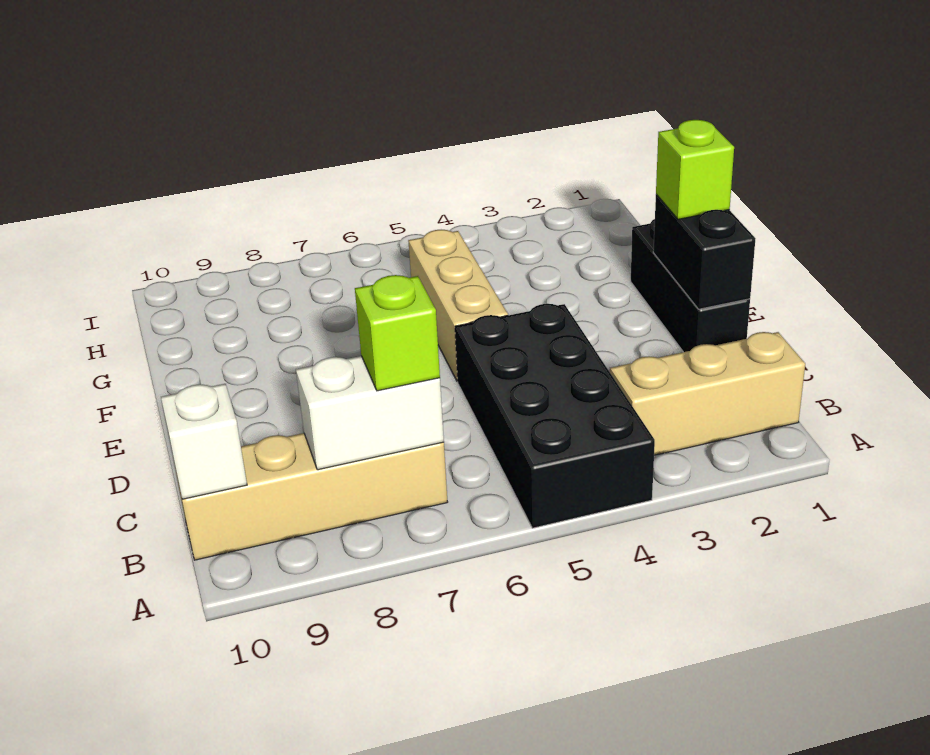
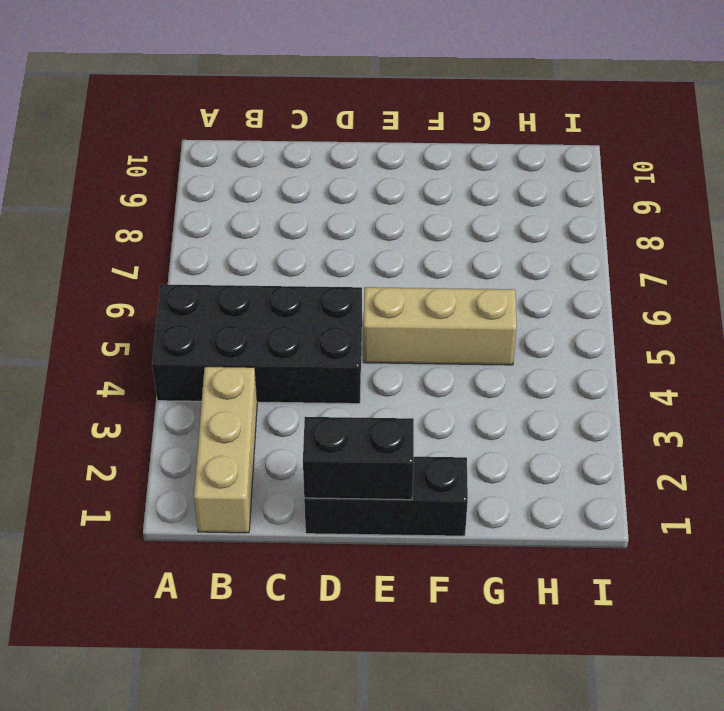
none -> tan 1x4 brick [176,433,447,560]
none -> white 1x2 brick [296,356,444,470]

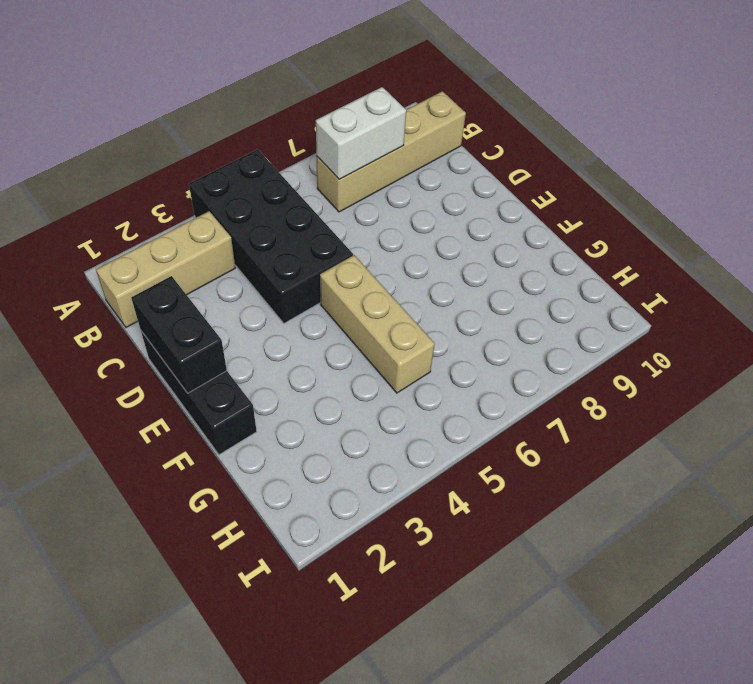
none -> white 1x1 brick [161,384,247,499]
none -> lime 1x1 brick [355,275,440,391]

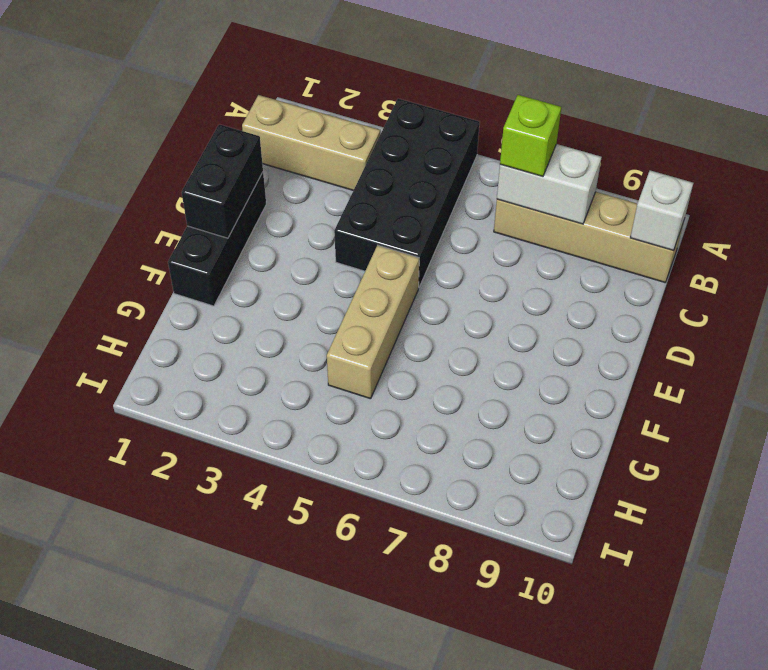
none -> lime 1x1 brick [656,120,734,219]

